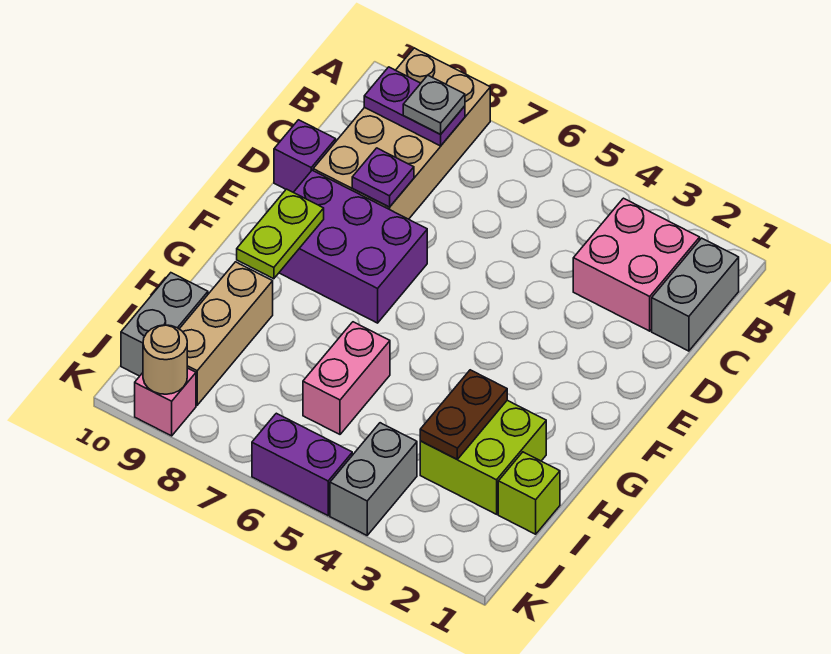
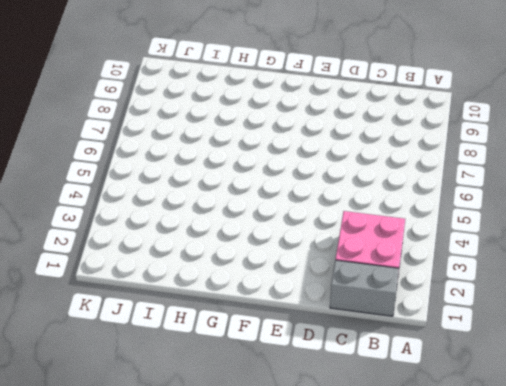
none -> tan 2x4 brick [313,48,490,219]
none -> purple 1x1 brick [274,120,336,192]
none -> purple 2x3 brick [279,170,427,323]

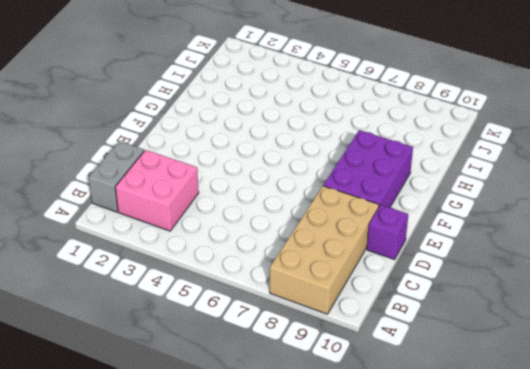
purple 2x3 brick [323,130,413,208] -> purple 2x3 brick turned to [279,170,427,323]
none -> lime 2x2 brick [420,400,546,514]
none -> pink 1x2 brick [303,322,390,434]
none -> tan 1x3 brick [180,262,273,405]

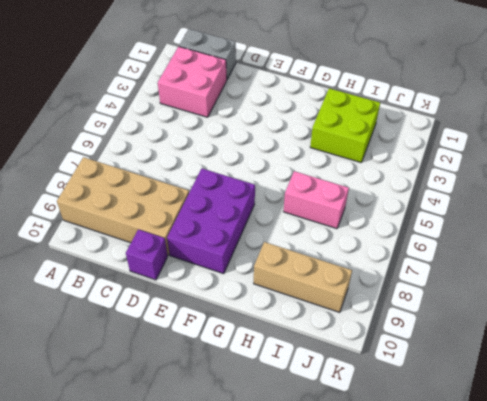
none -> lime 1x1 brick [498,452,560,534]
none -> grey 1x2 brick [121,273,208,376]
none -> grey 1x2 brick [330,423,417,535]

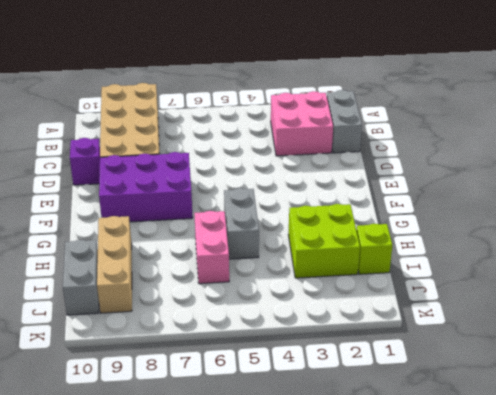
grey 1x2 brick [224,188,259,259] -> grey 1x2 brick moved to [330,423,417,535]
none -> purple 1x2 brick [252,413,352,515]
none -> pink 1x1 brick [135,368,196,436]
none -> purple 1x2 plate [364,67,465,146]

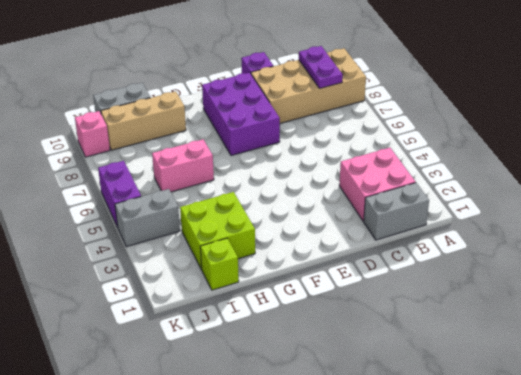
none -> purple 1x1 plate [352,148,414,207]
none -> lime 1x2 plate [237,189,324,279]
none -> brown 1x2 plate [420,370,507,459]

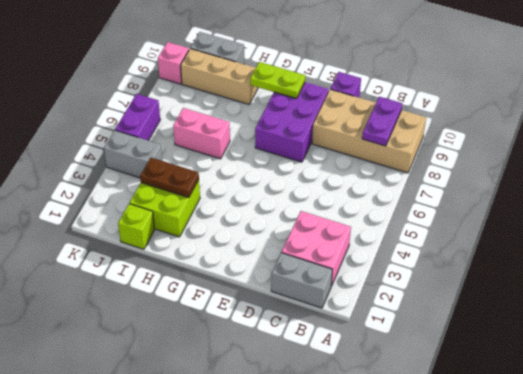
none -> purple 1x1 plate [352,148,414,207]
none -> tan 1x1 round brick [143,325,187,394]
none -> grey 1x1 plate [403,75,465,134]

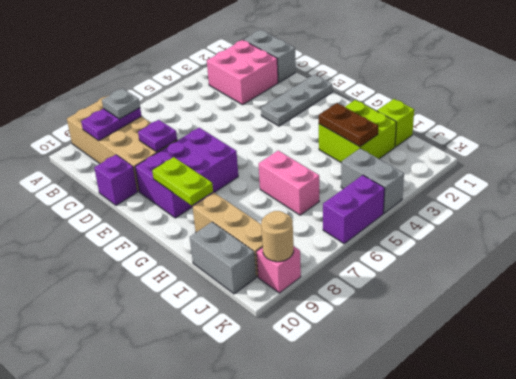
grey 1x3 plate [261,75,332,126] -> none

